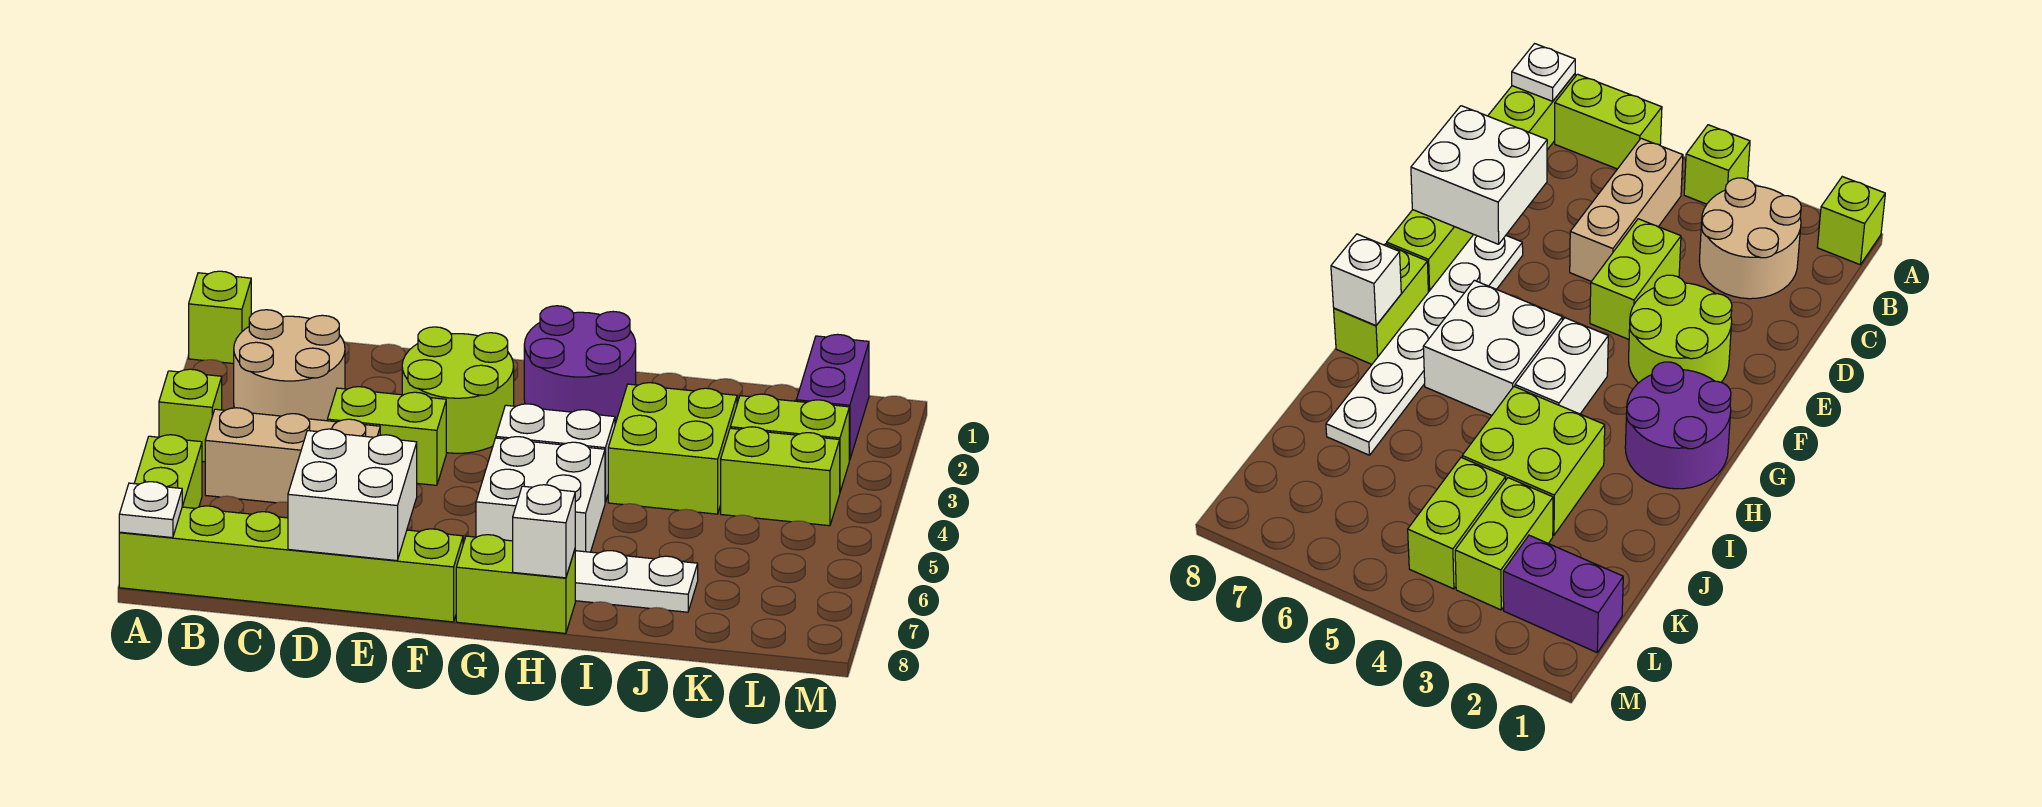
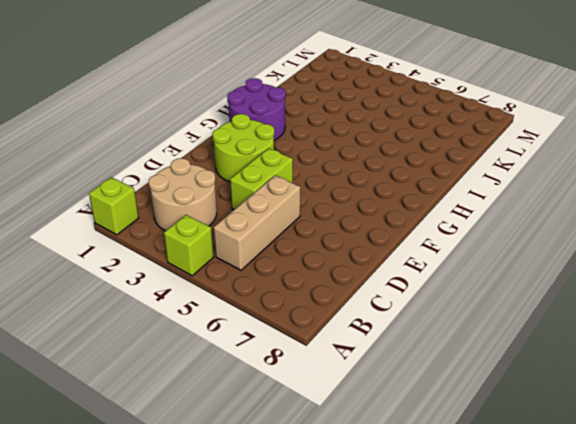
none -> lime 1x2 brick [134,435,202,508]
none -> lime 1x6 brick [119,506,463,622]
none -> white 1x6 plate [463,539,698,612]

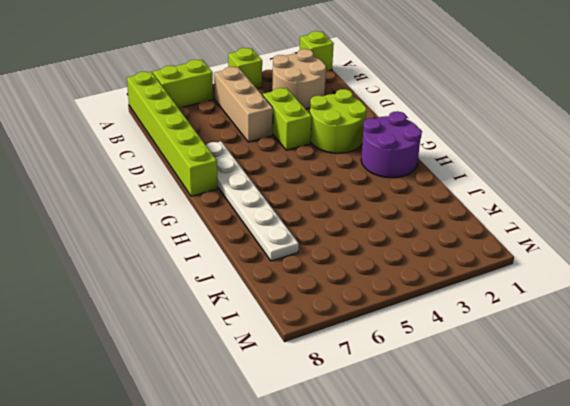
none -> white 1x2 brick [496,404,615,502]
none -> white 2x2 brick [476,437,605,552]
none -> lime 1x2 brick [456,535,575,633]

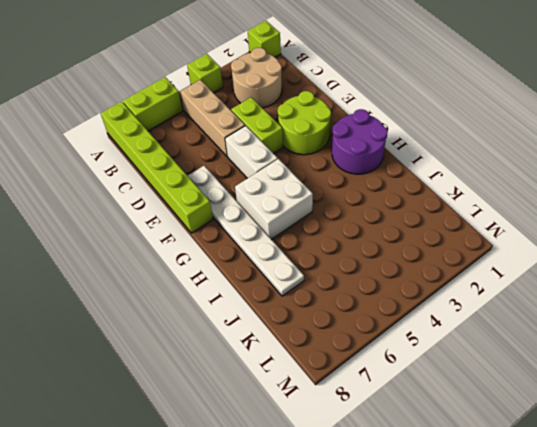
white 1x2 brick [225,126,278,178] -> white 1x2 brick moved to [496,404,615,502]
none -> lime 1x2 brick [456,535,575,633]
none -> lime 2x2 brick [608,383,737,514]
none -> lime 1x2 brick [730,394,849,491]

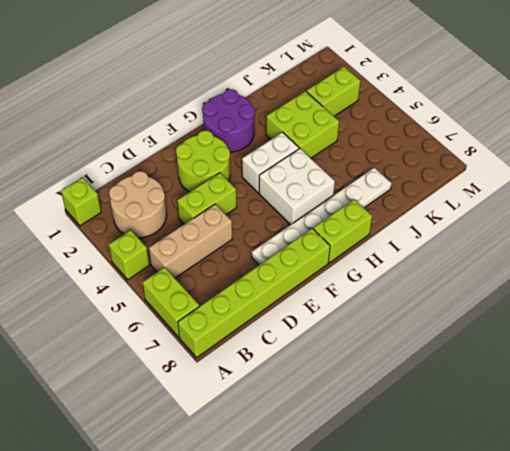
none -> lime 1x2 brick [721,427,840,526]
none -> purple 1x2 brick [796,334,869,460]
none -> white 1x1 plate [119,482,183,538]

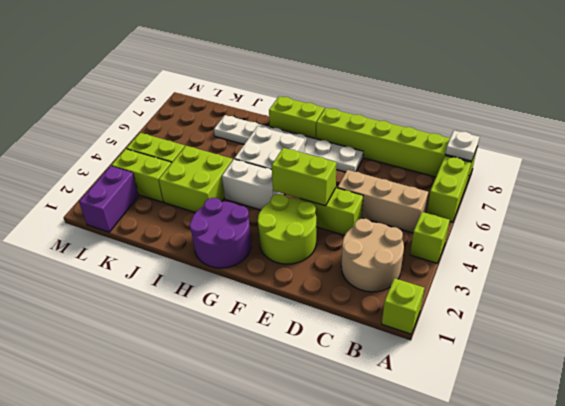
lime 1x2 brick [272,148,337,206] -> none
none -> white 2x2 brick [288,429,417,561]
none -> white 1x1 brick [513,485,575,578]

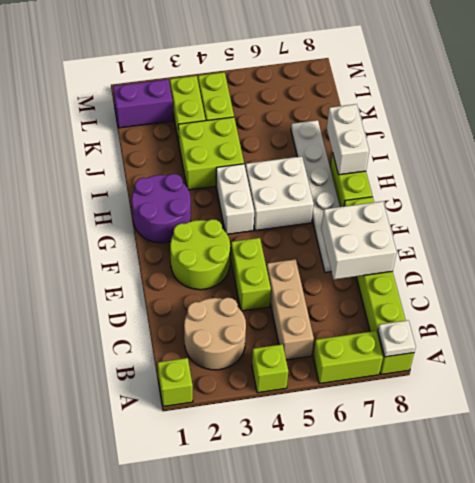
white 1x2 brick [327,104,369,175] -> white 1x1 brick [513,485,575,578]

